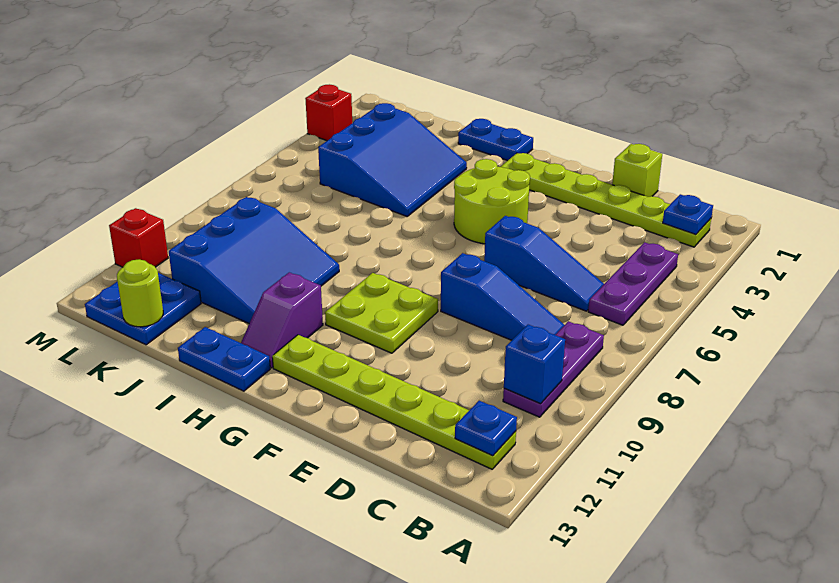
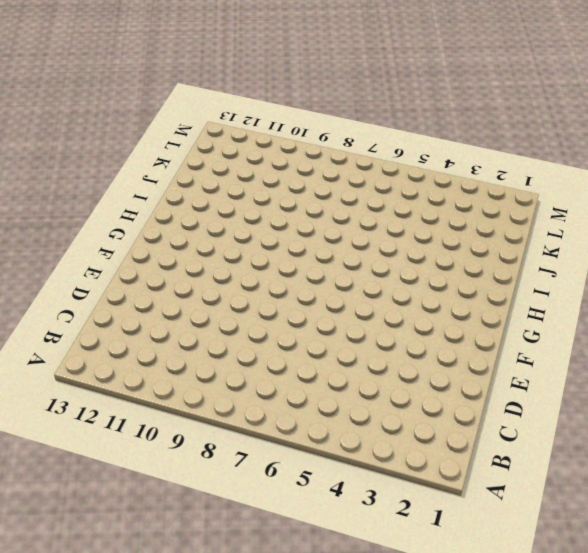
none -> lime 1x6 plate [501,153,711,247]
none -> purple 1x3 plate [588,242,678,325]
none -> purple 1x3 plate [503,321,604,417]

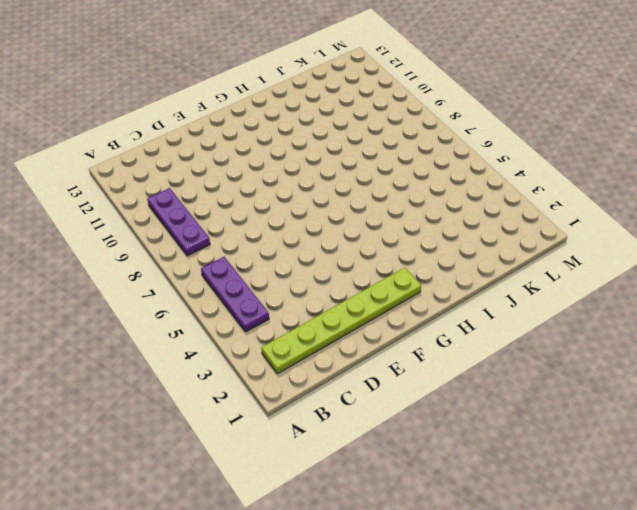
none -> lime 1x6 plate [272,335,516,469]
none -> blue 1x3 slope [484,216,604,311]
none -> blue 1x3 slope [441,253,564,340]

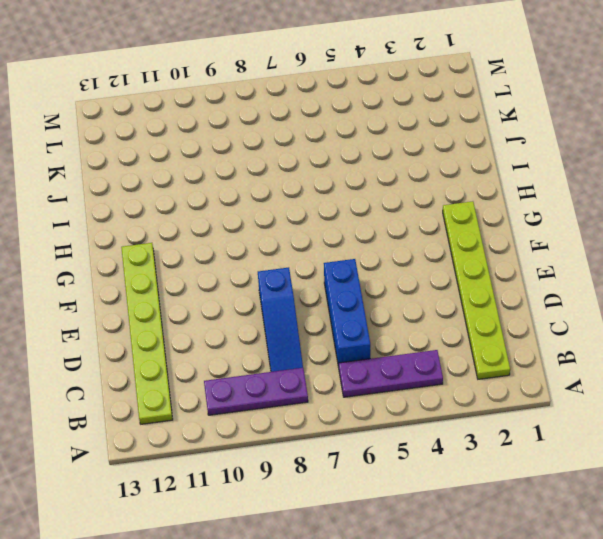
blue 1x3 brick [324,259,370,367] -> blue 1x3 slope [484,216,604,311]
none -> lime 1x1 brick [612,144,662,197]
none -> lime 2x2 round brick [454,159,530,244]
none -> lime 2x2 plate [325,273,438,353]

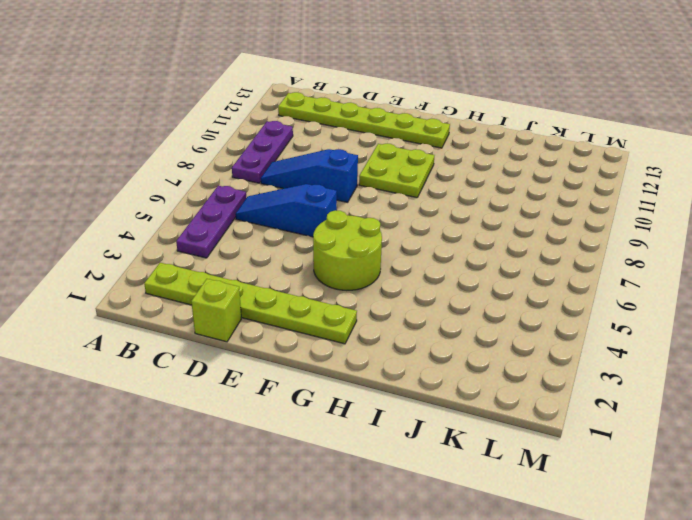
none -> blue 1x2 plate [458,119,533,161]
none -> purple 1x2 slope [241,272,323,368]
none -> blue 1x2 plate [178,327,270,391]

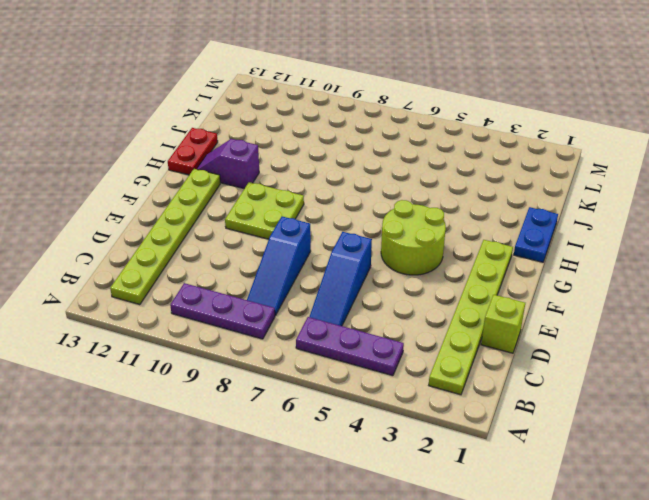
red 1x2 plate [168,128,218,175] -> blue 1x2 plate [178,327,270,391]
none -> blue 3x3 slope [318,103,467,216]
none -> blue 3x3 slope [169,197,339,323]
none -> blue 2x2 plate [85,273,201,345]

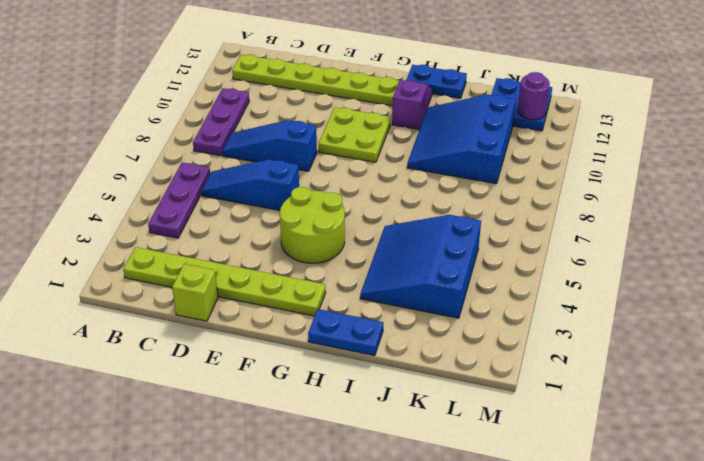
purple 1x1 round brick [518,72,550,120] -> none
none -> red 1x1 brick [305,84,352,141]
none -> red 1x1 brick [109,208,168,267]
none -> blue 1x1 plate [663,194,713,235]

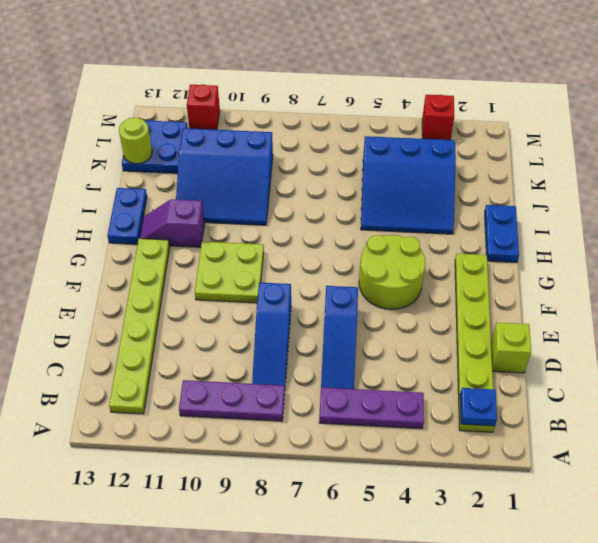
none -> blue 1x1 brick [504,325,565,404]
none -> blue 1x1 plate [455,401,517,456]

